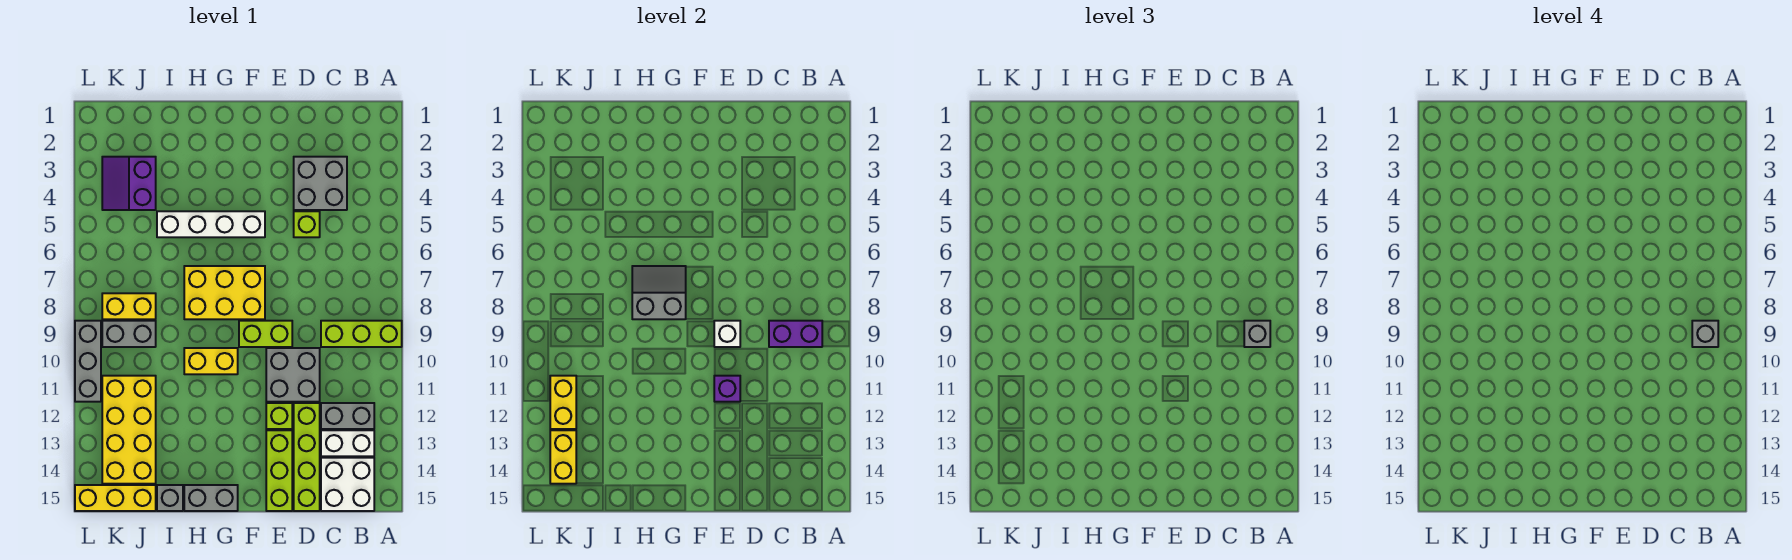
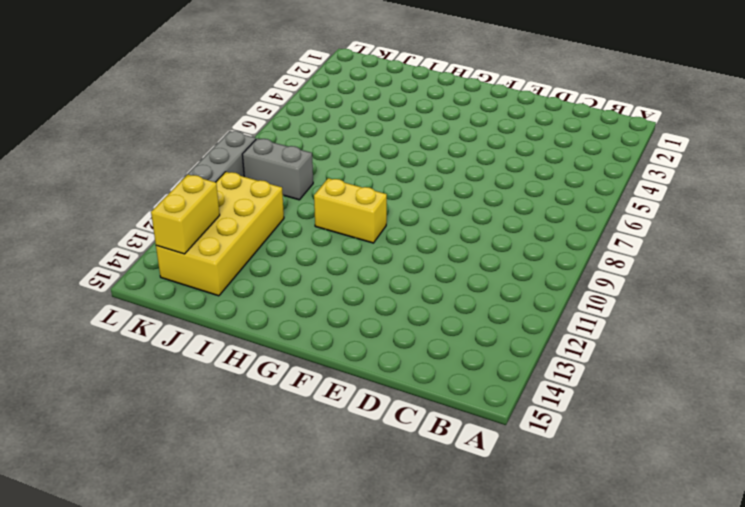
none -> lime 1x3 brick [321,321,402,347]
none -> grey 1x2 brick [321,403,374,429]
none -> white 1x2 brick [321,430,374,456]
none -> white 2x2 brick [321,458,374,511]

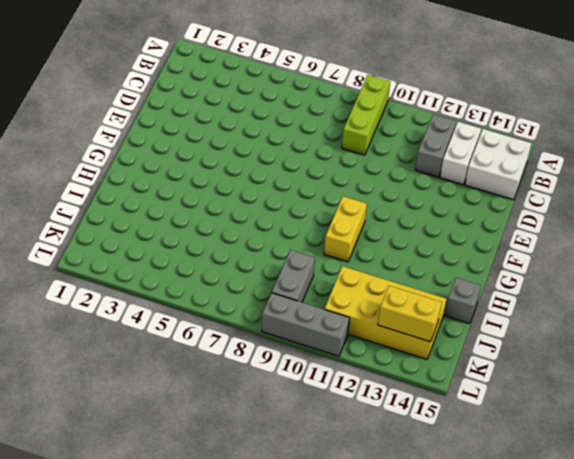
none -> grey 2x2 brick [294,157,347,210]
none -> lime 1x1 brick [294,211,320,237]
none -> grey 2x2 brick [266,348,320,402]
none -> lime 1x4 brick [294,403,320,511]

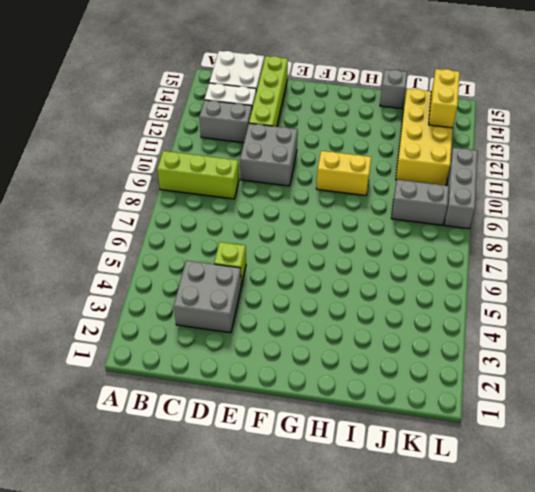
none -> lime 1x2 brick [239,321,292,347]
none -> lime 1x1 brick [266,403,292,429]
none -> lime 1x3 brick [266,430,292,511]
none -> white 1x4 brick [157,211,265,237]

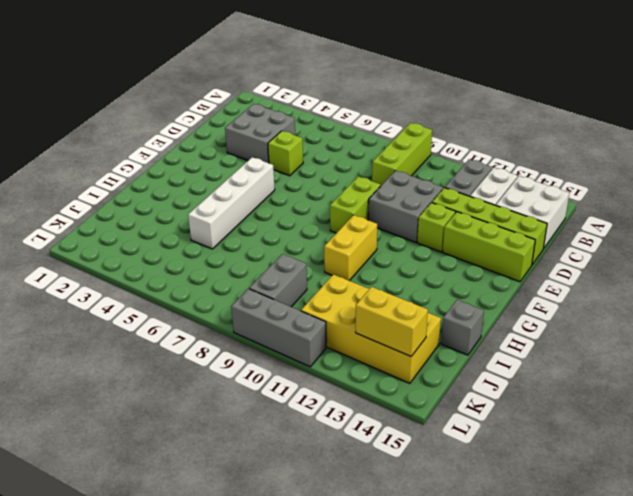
none -> yellow 2x3 brick [184,266,265,319]
none -> grey 1x2 brick [184,485,238,511]
none -> purple 2x2 slope [102,157,156,210]
none -> yellow 1x2 brick [102,293,156,319]

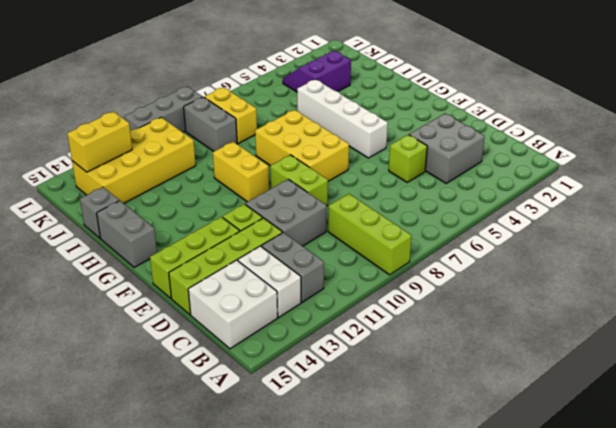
none -> yellow 1x3 brick [75,485,156,511]
none -> purple 1x2 brick [769,321,822,347]
none -> white 1x1 brick [714,321,740,347]
none -> purple 1x1 brick [714,376,740,402]

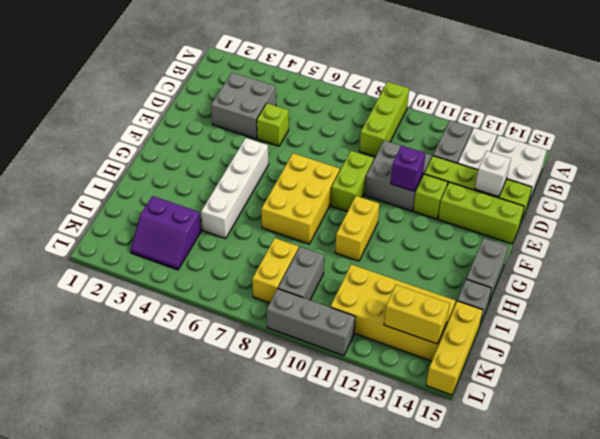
white 1x1 brick [475,151,511,197] -> white 1x1 brick moved to [714,321,740,347]
none -> purple 1x2 brick [769,321,822,347]
none -> grey 2x2 slope [632,266,686,319]
none -> yellow 1x2 brick [550,376,576,429]
none -> grey 1x1 brick [1244,321,1270,347]

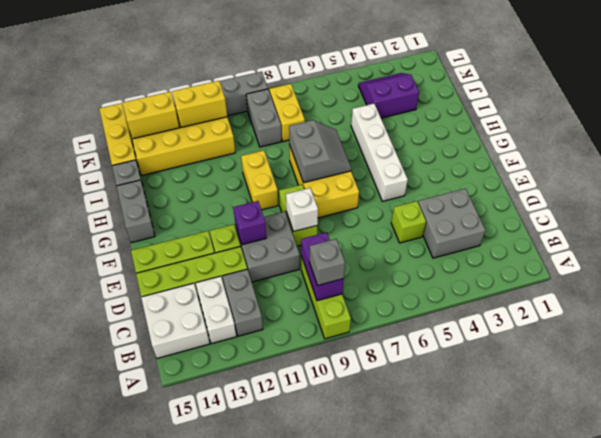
none -> grey 1x1 brick [1692,321,1718,347]

